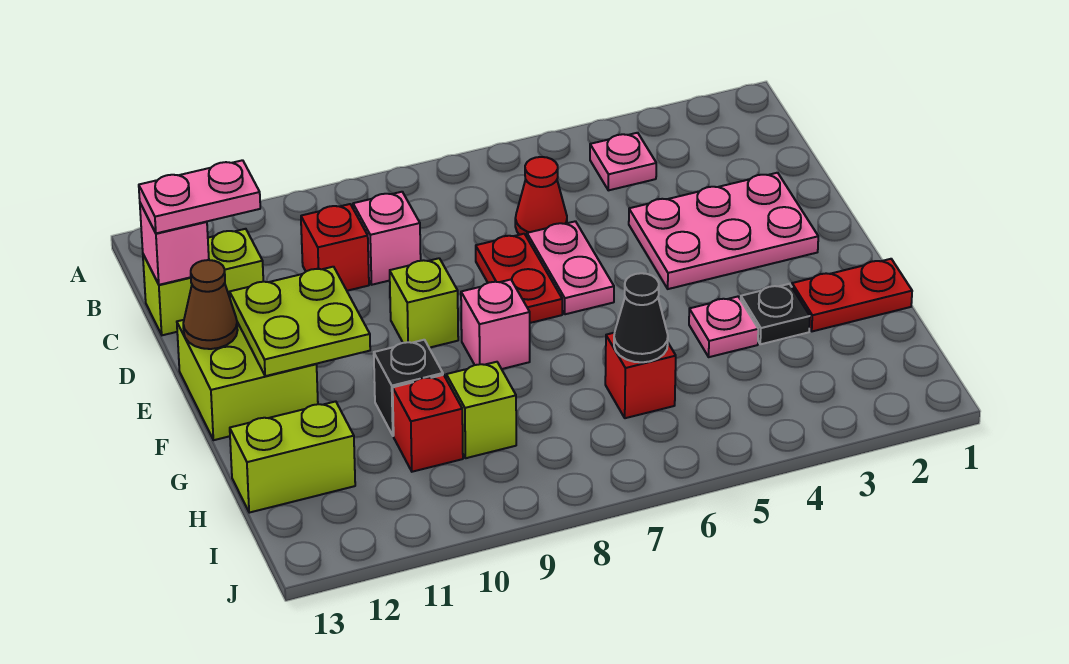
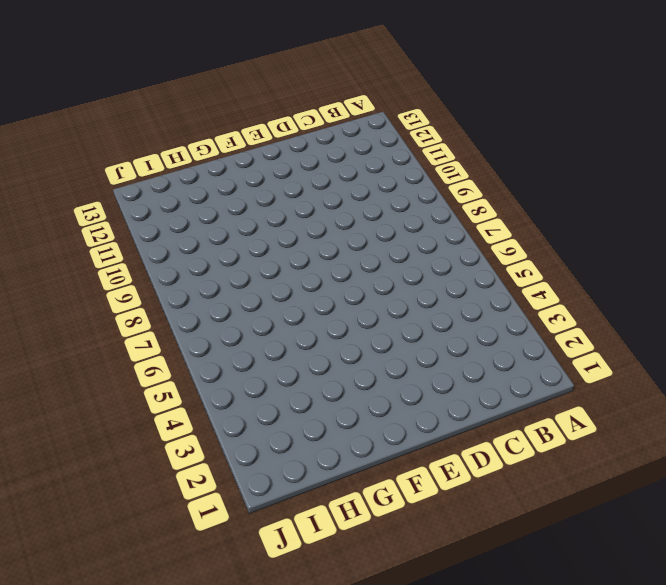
none -> pink 1x1 plate [590,133,656,190]
none -> red 1x1 cone [515,157,567,237]
none -> pink 1x1 brick [353,192,421,285]

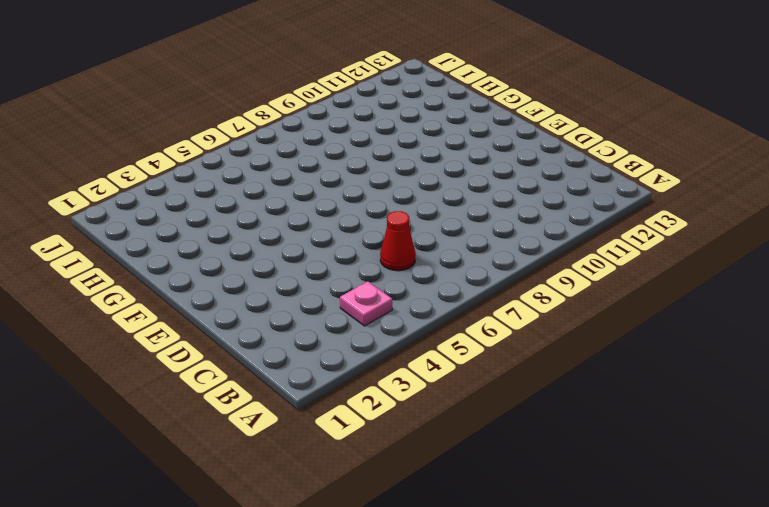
none -> pink 1x1 brick [353,192,421,285]
none -> red 1x1 brick [301,204,369,291]
none -> lime 1x2 brick [143,229,263,335]

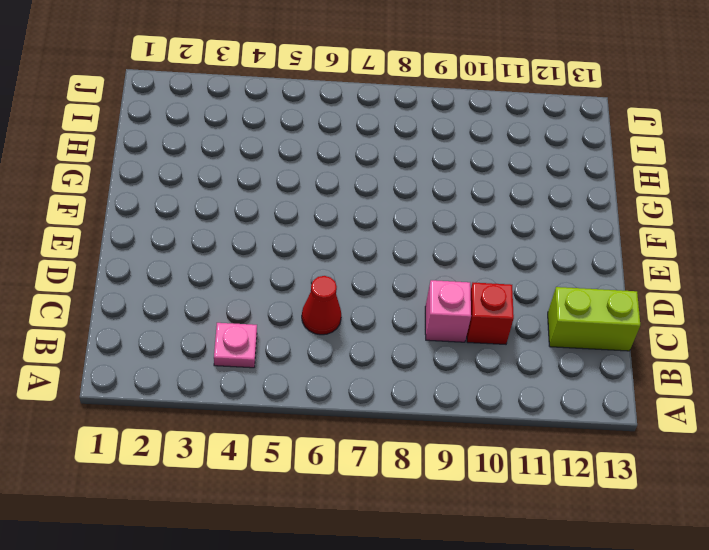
none -> pink 2x3 plate [629,173,818,289]
none -> pink 1x2 plate [527,221,614,314]
none -> red 1x2 plate [476,234,562,323]

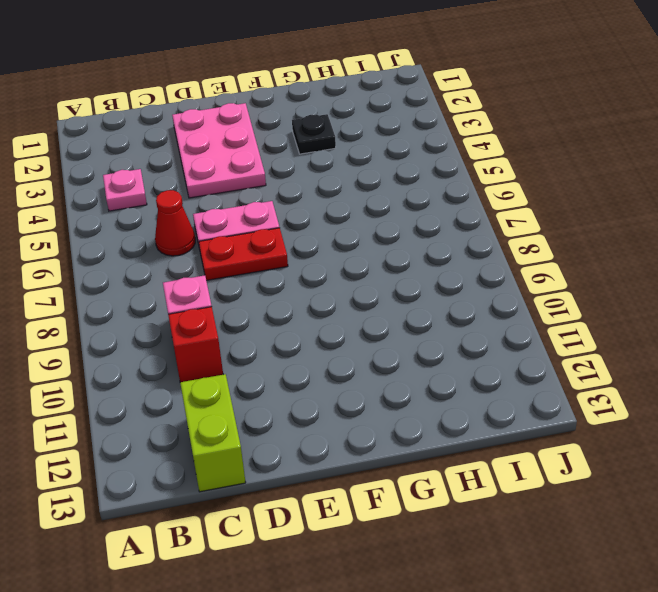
none -> lime 1x1 brick [390,258,458,348]
none -> lime 2x2 brick [177,320,318,440]
none -> pink 1x1 brick [461,280,530,369]

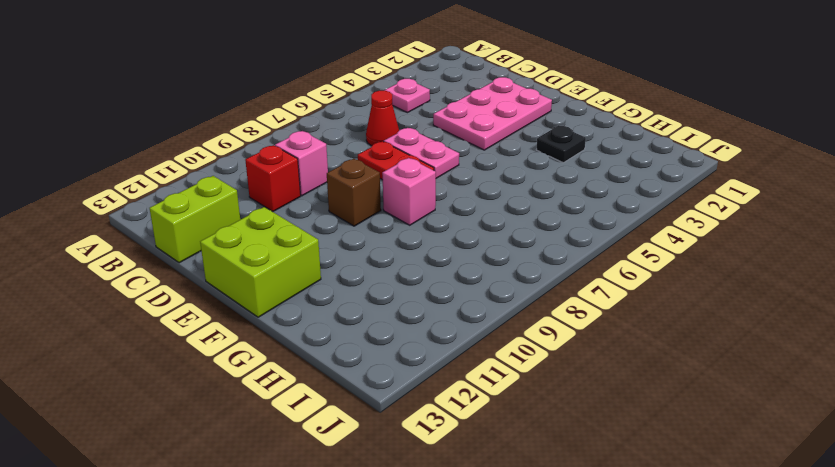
brown 1x1 brick [327,159,381,226] -> lime 1x1 brick [390,258,458,348]
none -> red 1x2 plate [792,259,912,331]
none -> pink 1x1 plate [689,297,758,357]
none -> black 1x1 brick [374,340,443,436]

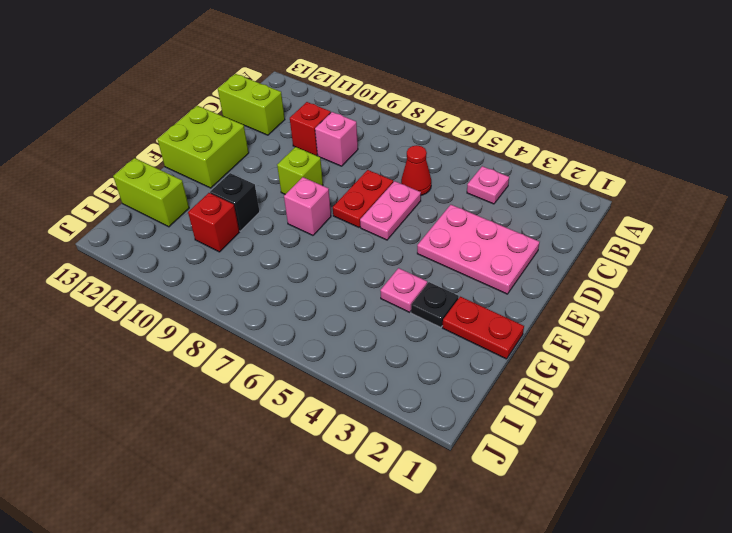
none -> red 1x1 brick [605,333,676,418]
none -> lime 1x1 brick [446,362,516,458]
none -> pink 1x1 brick [140,203,209,285]

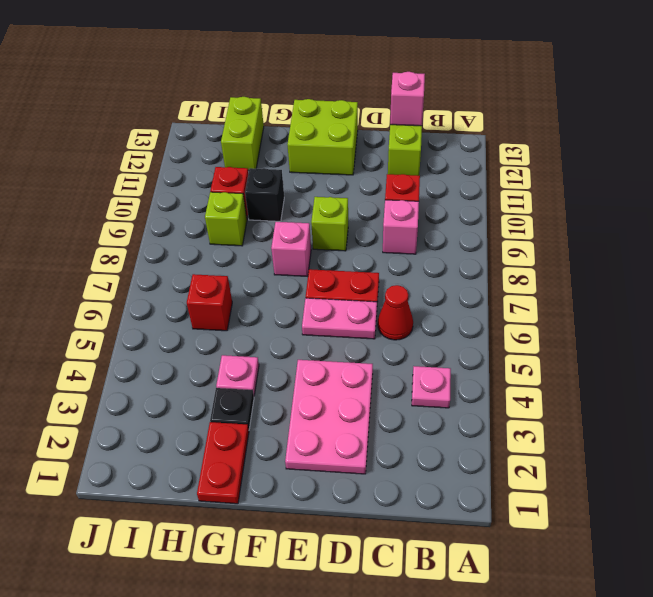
none -> lime 2x2 plate [230,267,370,376]
none -> brown 1x1 cone [183,260,238,349]
none -> black 1x1 cone [614,273,668,362]

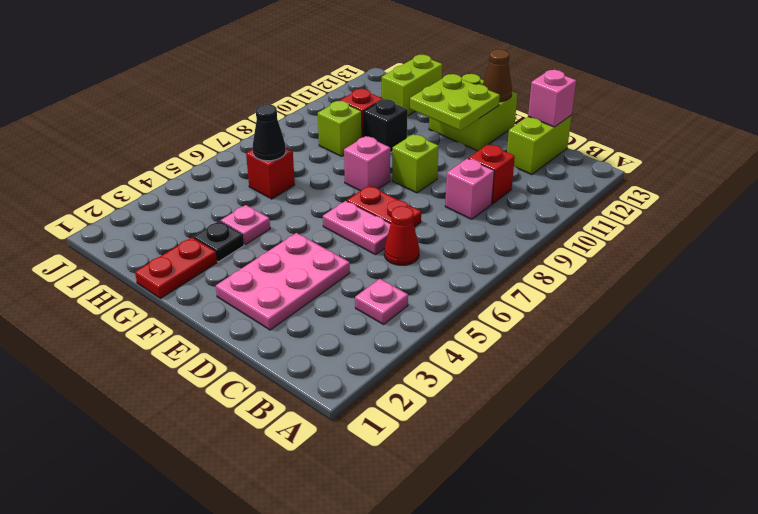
none -> pink 1x2 plate [139,160,260,233]

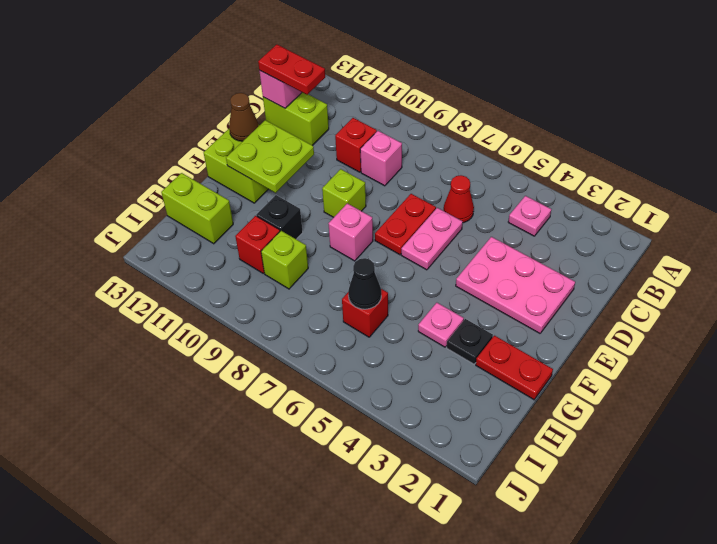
red 1x2 plate [258,45,325,95] -> pink 1x2 plate [139,160,260,233]

